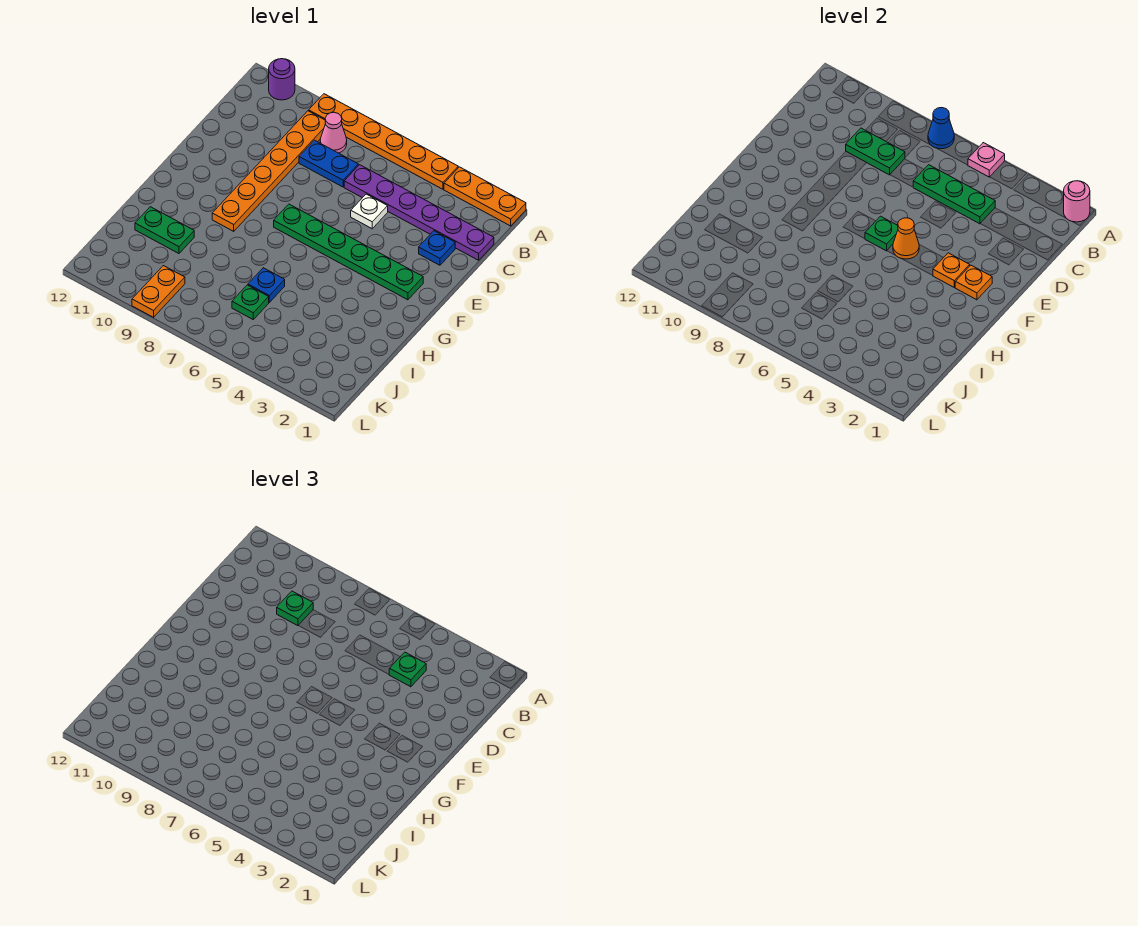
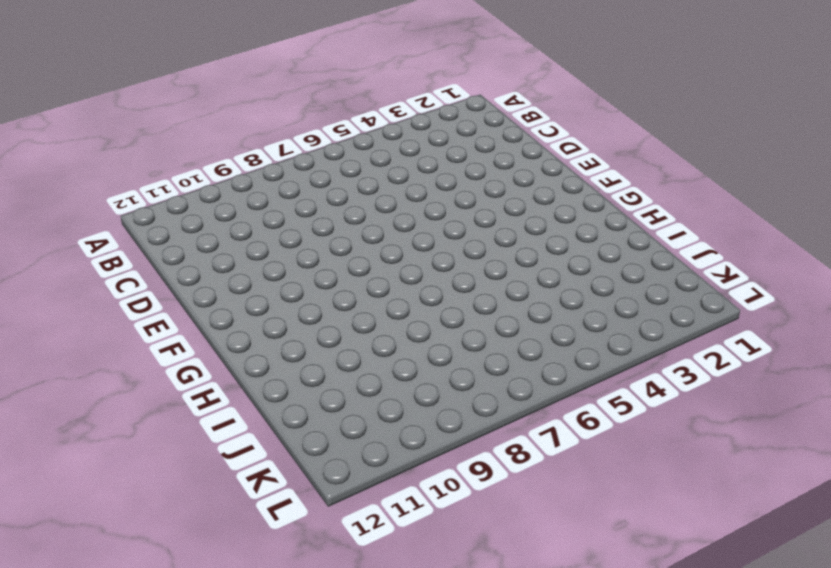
none -> orange 1x3 plate [444,167,526,226]
none -> orange 1x6 plate [309,94,458,189]
none -> purple 1x1 round brick [269,59,295,100]

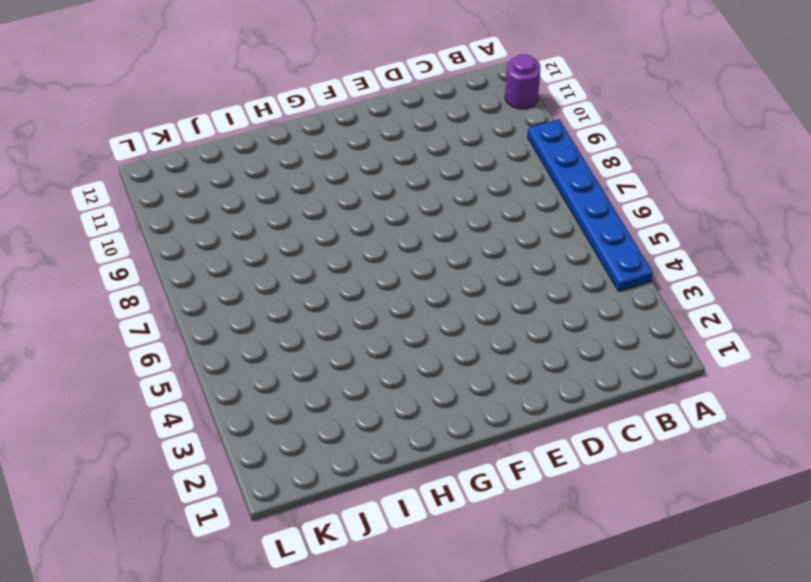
blue 1x6 plate [528,119,653,291] -> orange 1x6 plate [309,94,458,189]
none -> orange 1x3 plate [444,167,526,226]
none -> pink 1x1 cone [320,112,347,153]
none -> orange 1x6 plate [212,111,326,231]

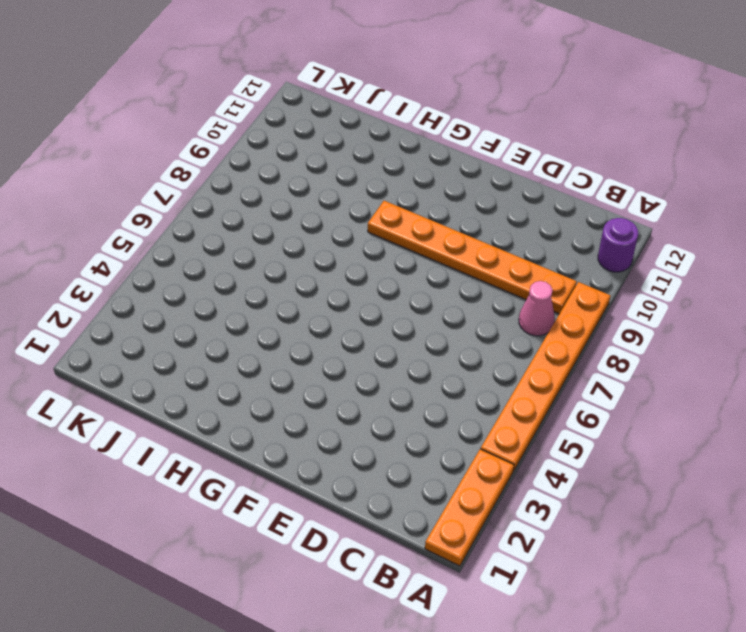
none -> purple 1x6 plate [344,165,494,260]
none -> blue 1x2 plate [299,140,358,187]
none -> blue 1x1 plate [419,231,455,265]

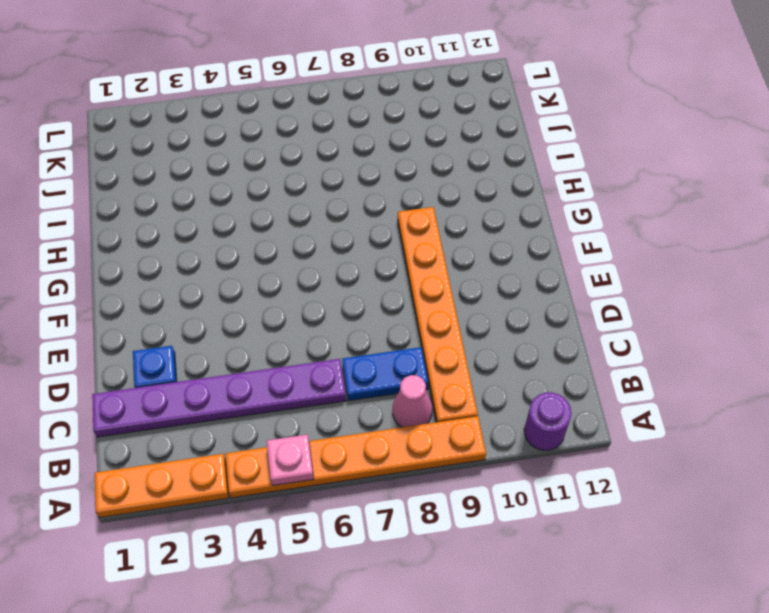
none -> white 1x1 plate [351,194,388,229]
none -> green 1x6 plate [274,204,423,300]
none -> blue 1x1 plate [248,268,285,302]

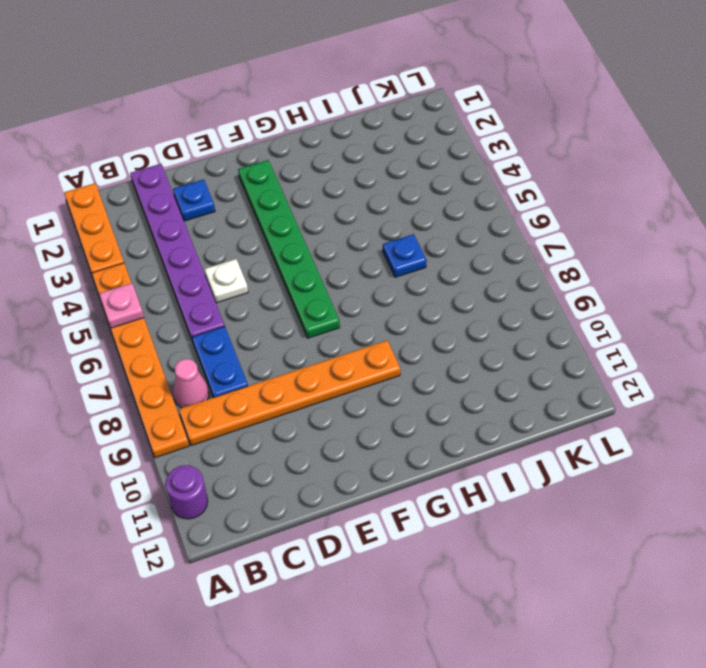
none -> green 1x2 plate [135,207,194,253]
none -> green 1x1 plate [232,285,269,319]
none -> orange 1x2 plate [132,266,185,317]

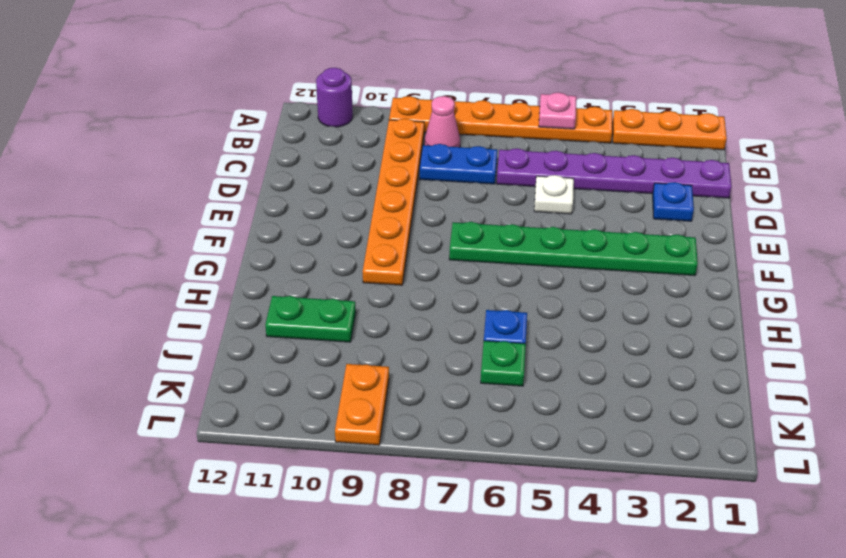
none -> pink 1x1 round brick [1064,181,1090,222]
none -> blue 1x1 cone [928,108,954,149]
none -> green 1x3 plate [913,165,995,224]

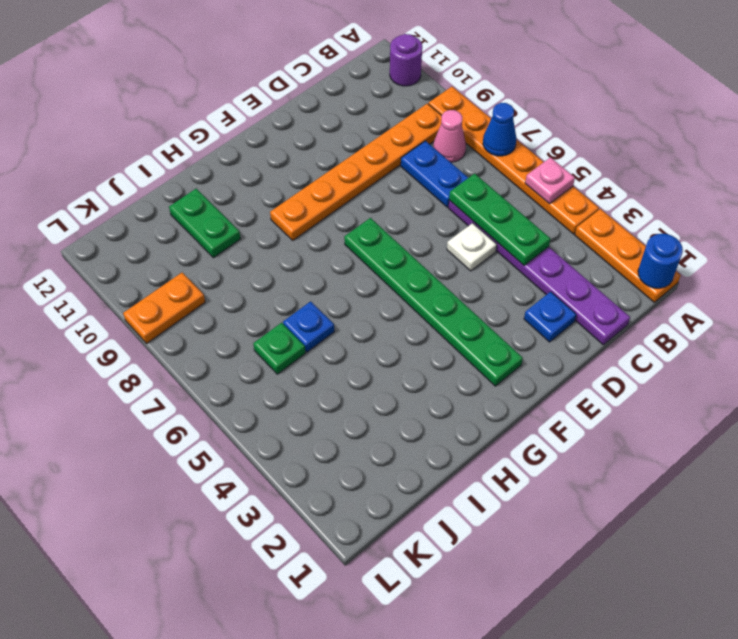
blue 1x1 round brick [638,234,683,288] -> pink 1x1 round brick [1064,181,1090,222]
none -> green 1x2 plate [846,128,905,175]
none -> orange 1x1 plate [955,265,992,300]
none -> orange 1x1 plate [933,253,970,287]

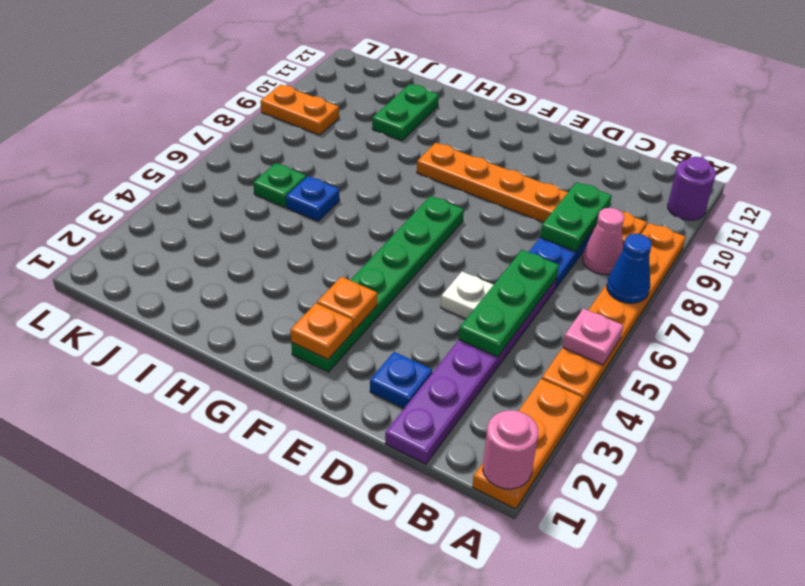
none -> orange 1x1 cone [893,218,919,259]
none -> green 1x1 plate [865,216,898,251]
none -> green 1x1 plate [389,652,426,687]

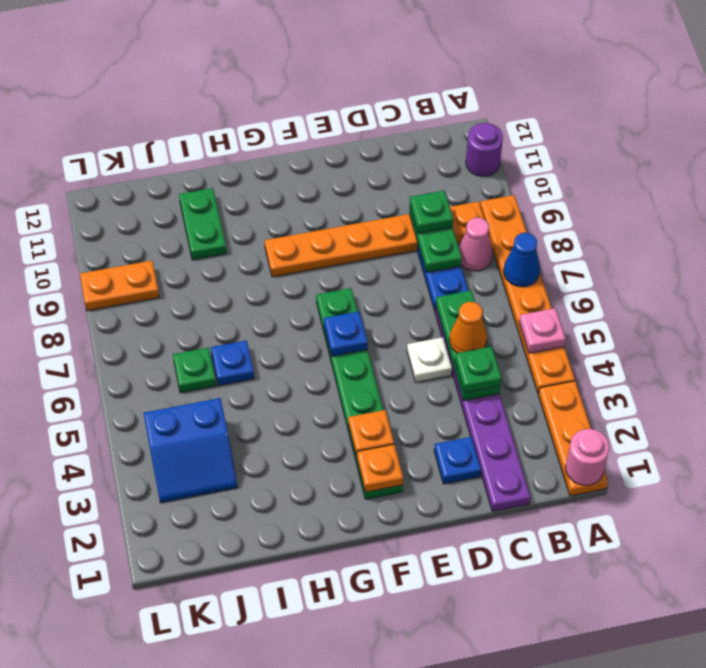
orange 1x1 cone [449,302,487,353] -> orange 1x1 cone moved to [893,218,919,259]
blue 1x1 plate [324,311,368,356] -> green 1x1 plate [865,216,898,251]
blue 2x2 slope [144,398,237,503] -> none

